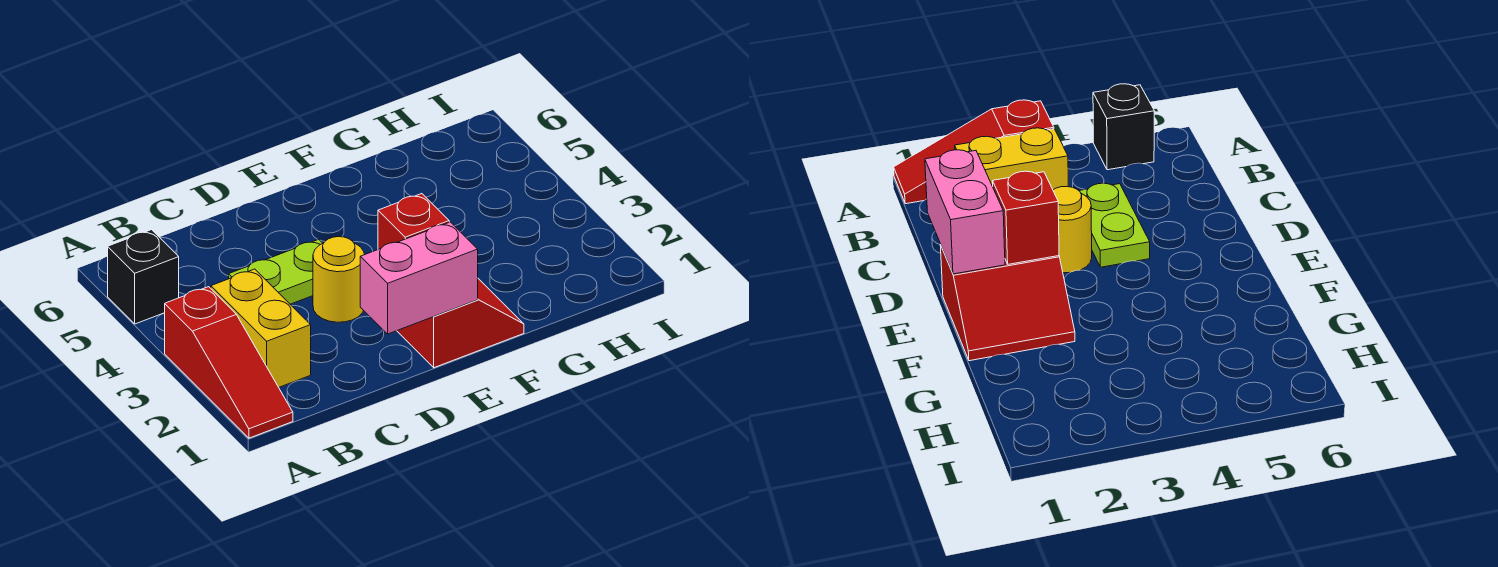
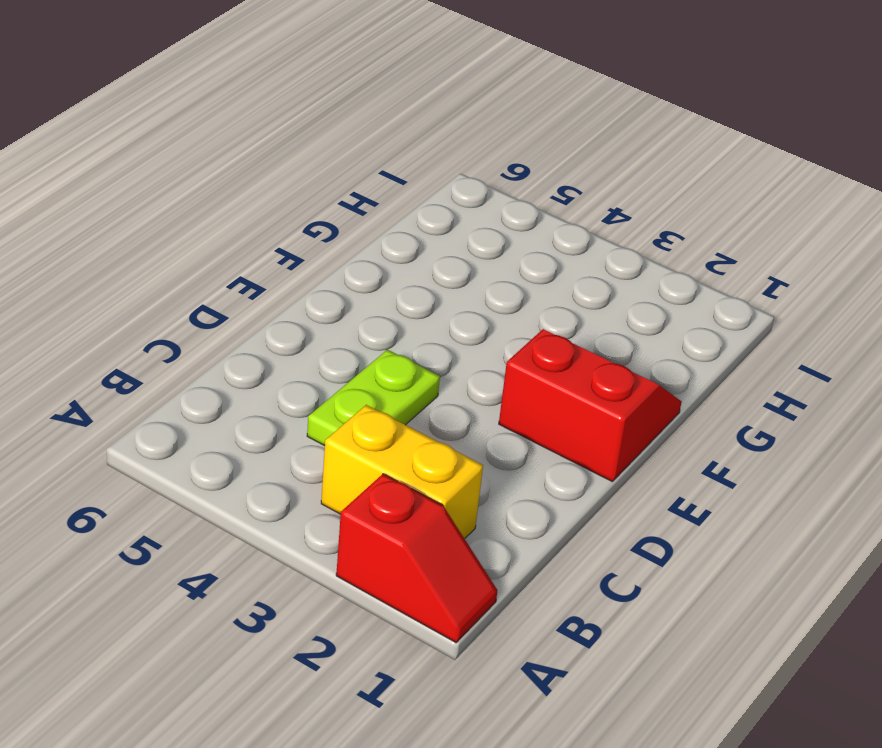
red 1x2 slope [336,474,497,642] -> red 1x3 slope [165,287,293,438]
none -> black 1x1 brick [108,230,179,324]
none -> yellow 1x1 round brick [313,237,364,322]

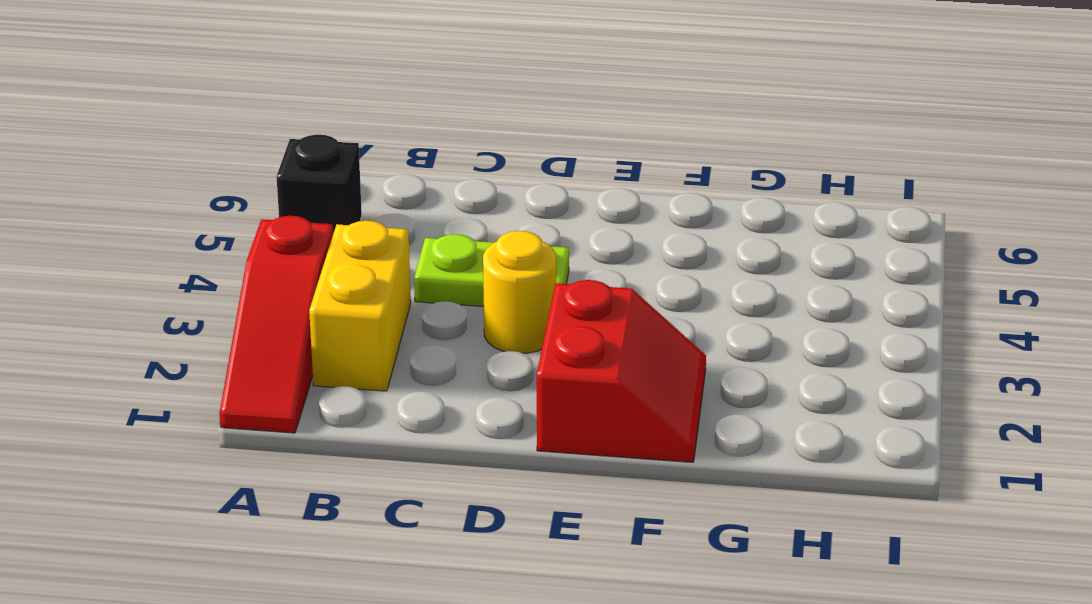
none -> pink 1x2 brick [360,222,478,334]
none -> red 1x1 brick [378,194,449,249]

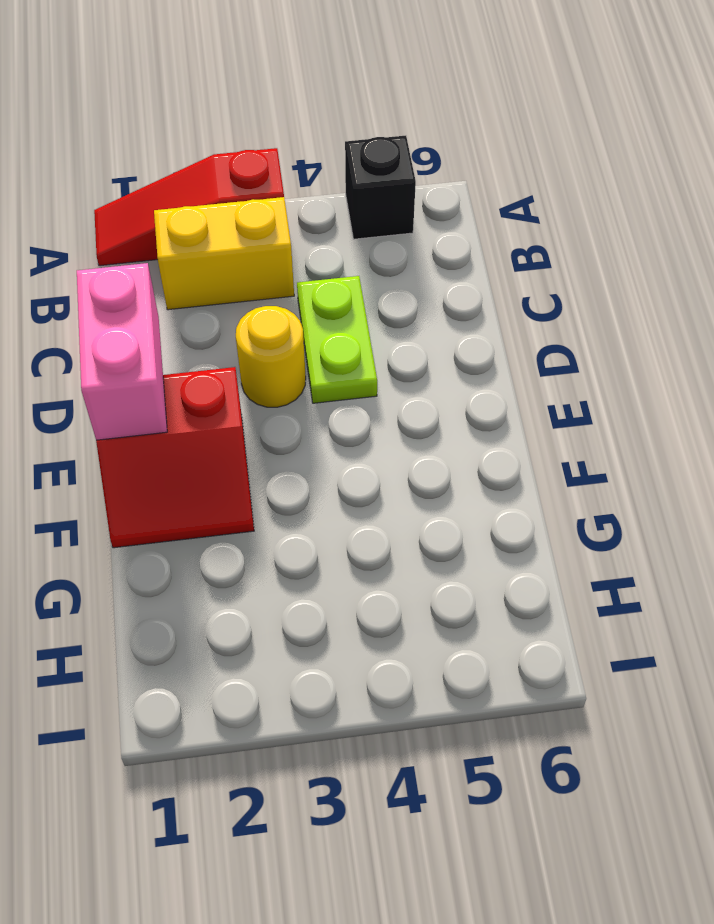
none -> red 1x1 brick [378,194,449,249]

